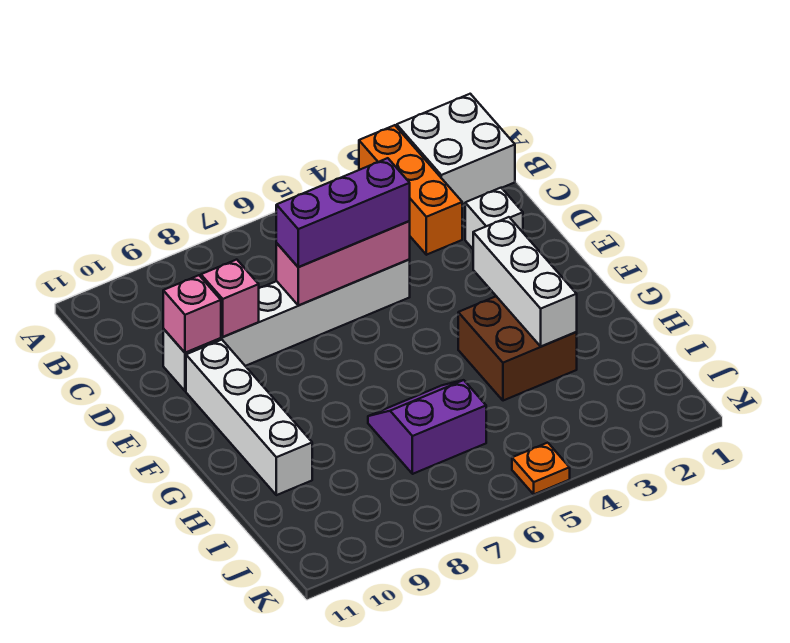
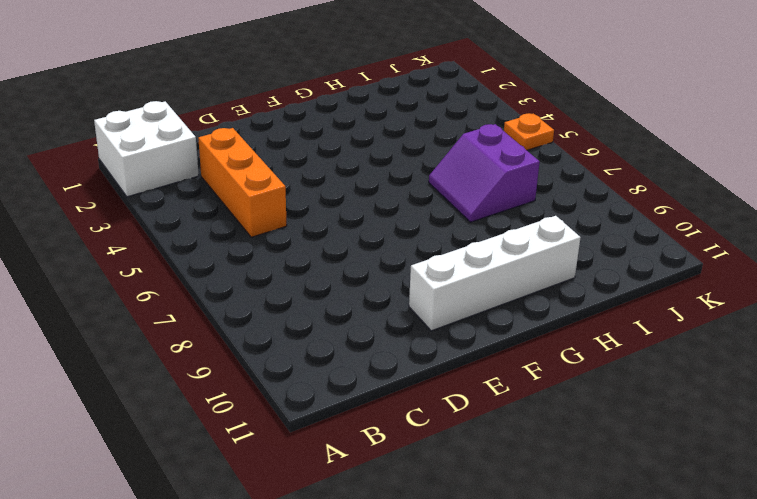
orange 1x3 brick [198,128,287,237] -> orange 1x3 brick turned to [359,125,462,255]
none -> white 1x1 brick [465,188,523,249]
none -> white 1x6 brick [163,260,410,391]
none -> brown 2x2 brick [458,296,577,401]

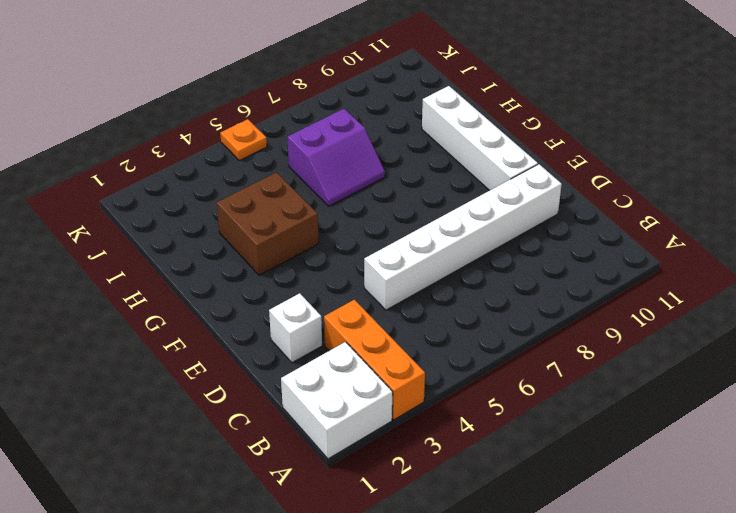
none -> pink 1x3 brick [276,221,410,306]
none -> pink 1x1 brick [201,260,259,337]
none -> pink 1x1 brick [163,275,221,353]

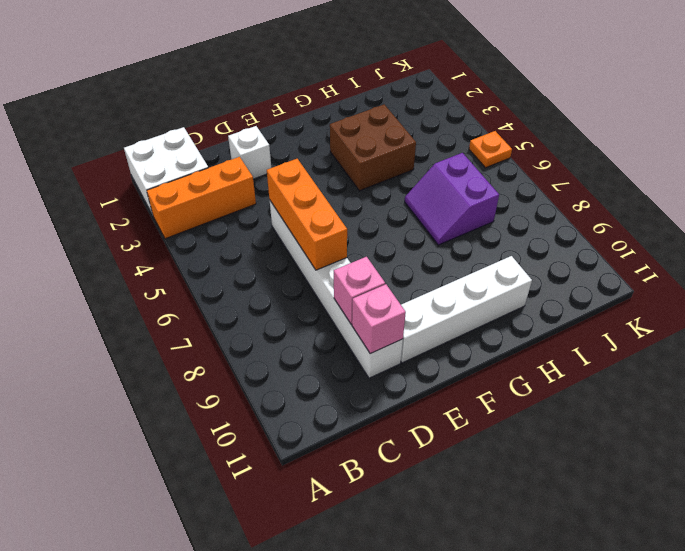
orange 1x3 brick [267,159,347,270] -> pink 1x3 brick [276,221,410,306]
none -> white 1x3 brick [473,217,577,346]
none -> purple 1x3 brick [276,158,410,267]

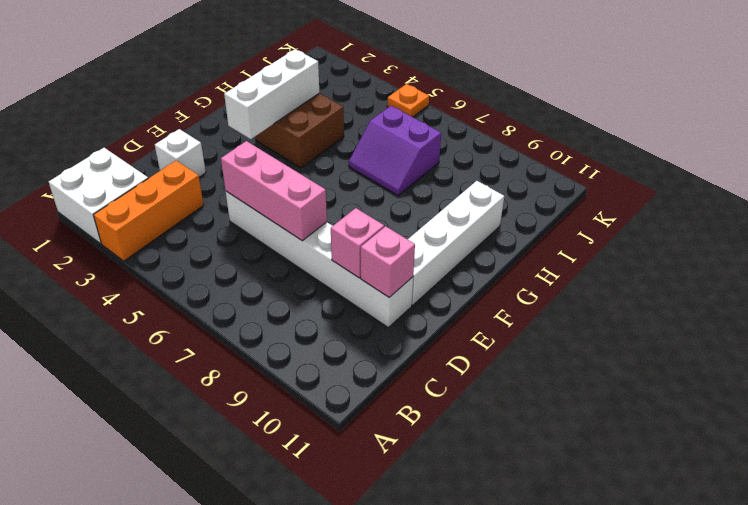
none -> purple 1x3 brick [276,158,410,267]

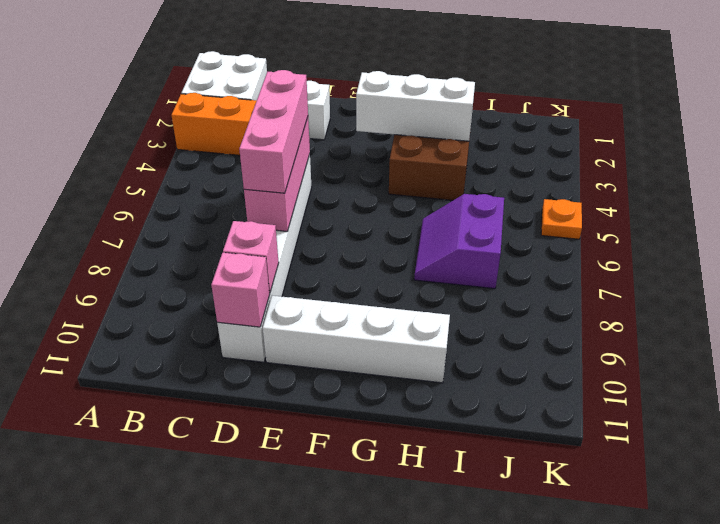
pink 1x3 brick [239,70,308,193] -> purple 1x3 brick [276,158,410,267]

